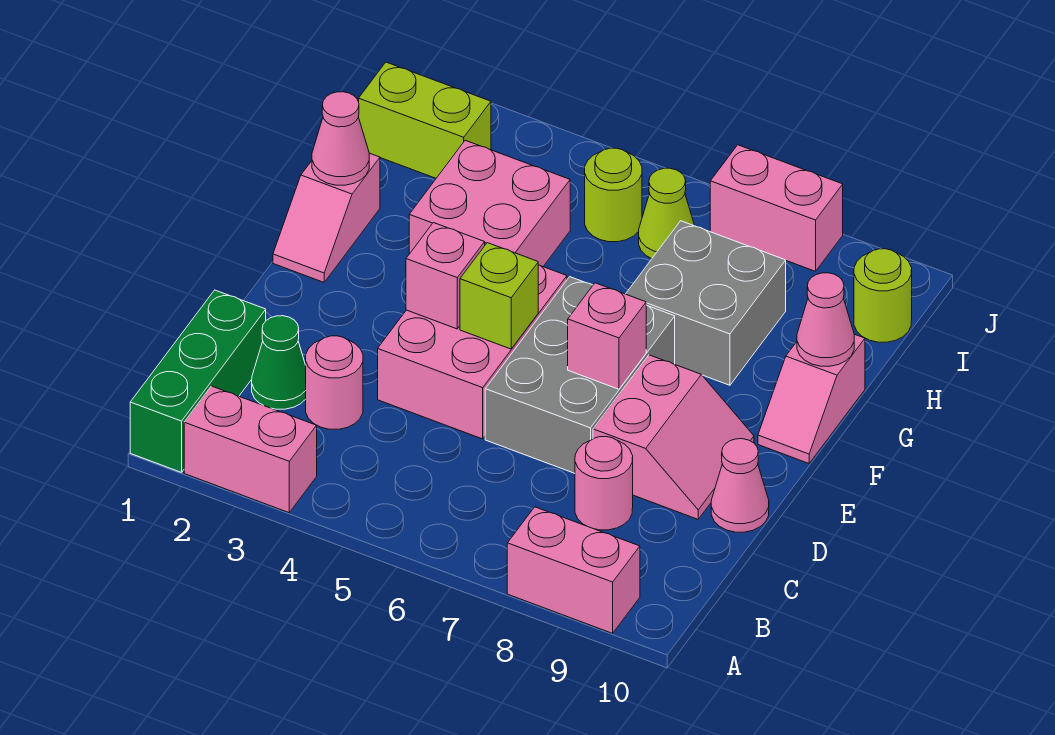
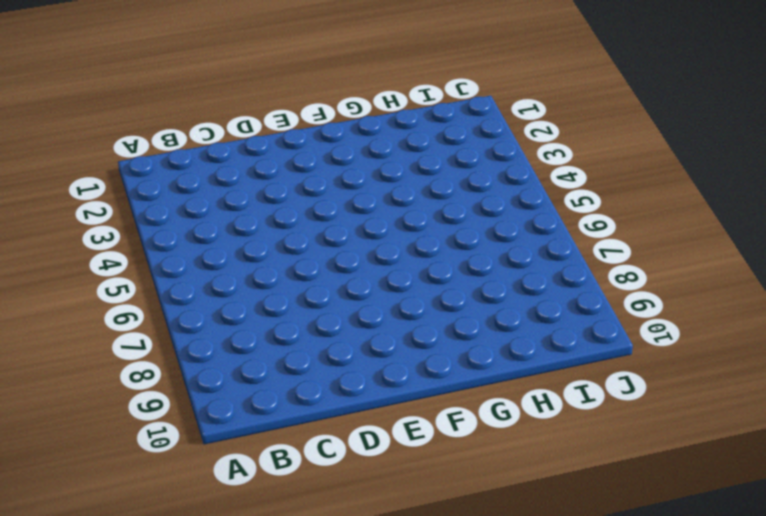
none -> green 1x3 brick [130,290,266,472]
none -> pink 1x2 brick [184,386,317,513]
none -> pink 1x2 brick [507,507,640,633]

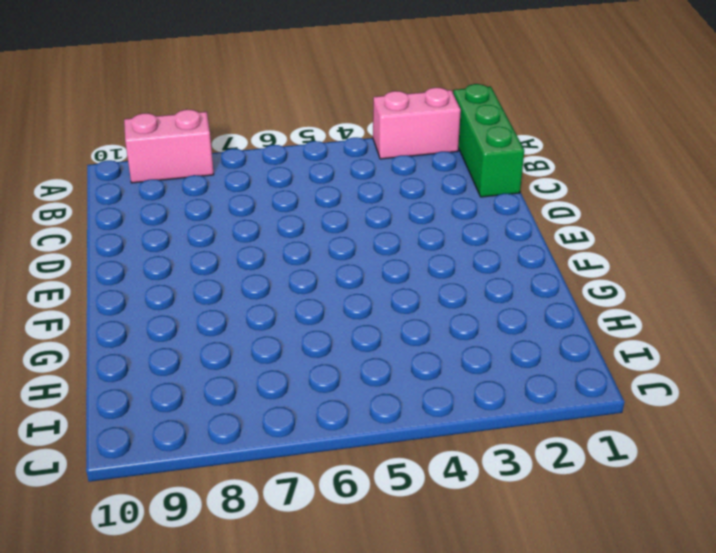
none -> green 1x1 cone [252,316,306,409]
none -> pink 1x1 round brick [306,336,363,429]
none -> pink 1x1 round brick [575,437,633,530]

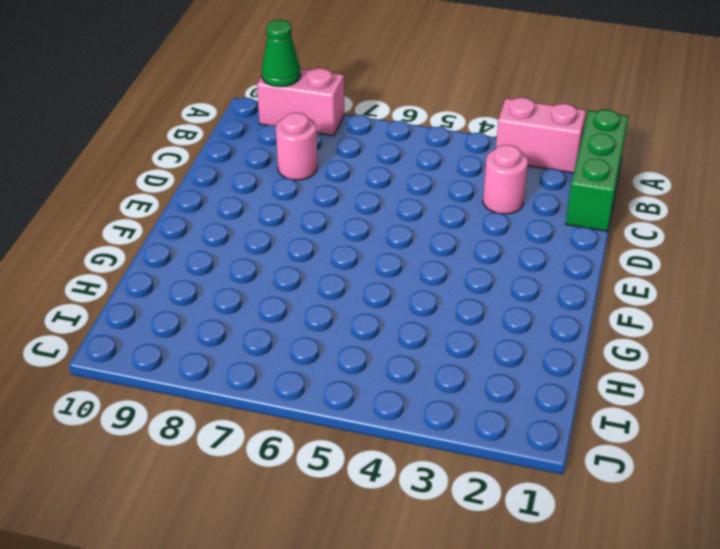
green 1x1 cone [262,20,301,87] -> green 1x1 cone moved to [252,316,306,409]
none -> pink 2x3 brick [378,265,567,439]
none -> grey 2x3 brick [485,277,675,473]
none -> pink 2x2 slope [593,355,754,519]

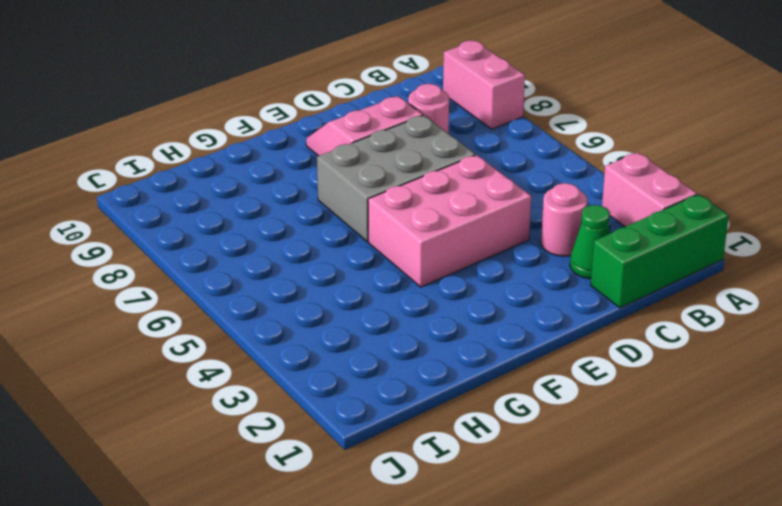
none -> pink 1x1 cone [711,439,769,532]
none -> pink 1x2 slope [273,153,380,282]
none -> pink 1x2 slope [758,334,865,463]

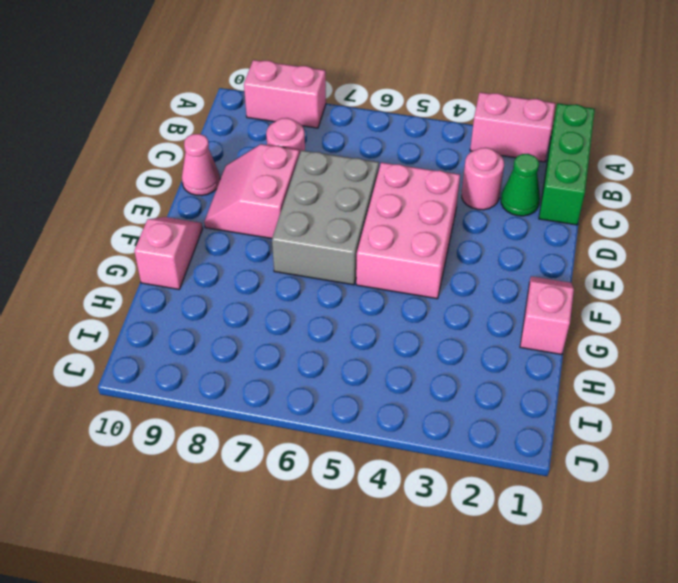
none -> pink 2x2 brick [409,140,570,266]
none -> grey 2x2 brick [626,221,786,385]
none -> lime 1x2 brick [359,62,491,178]

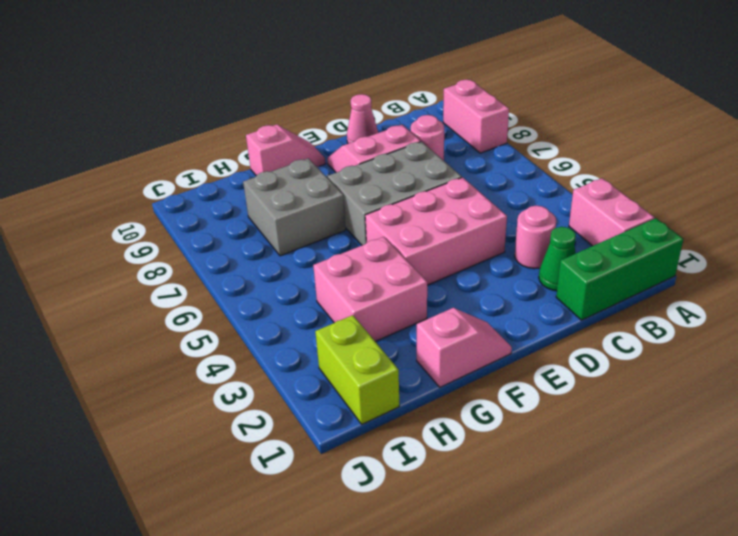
none -> lime 1x1 round brick [585,148,642,242]
none -> lime 1x1 cone [639,168,695,259]
none -> lime 1x1 round brick [854,249,912,342]

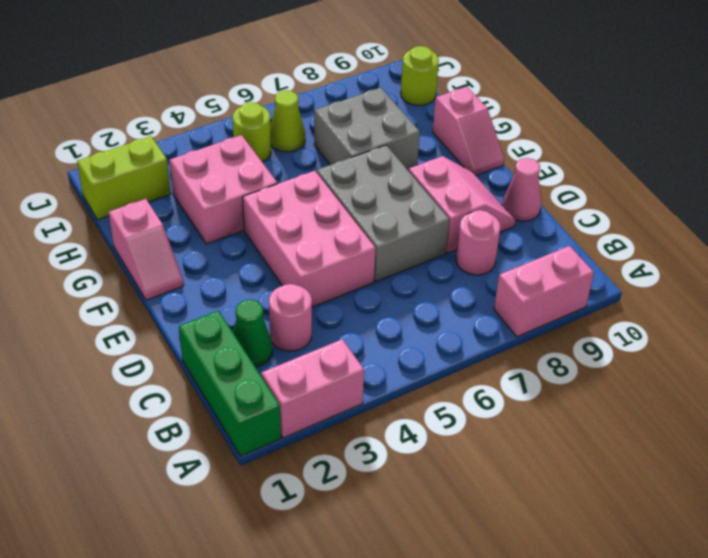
none -> pink 1x2 brick [710,145,843,271]
none -> pink 1x1 brick [406,223,485,329]
none -> lime 1x1 brick [460,243,538,349]

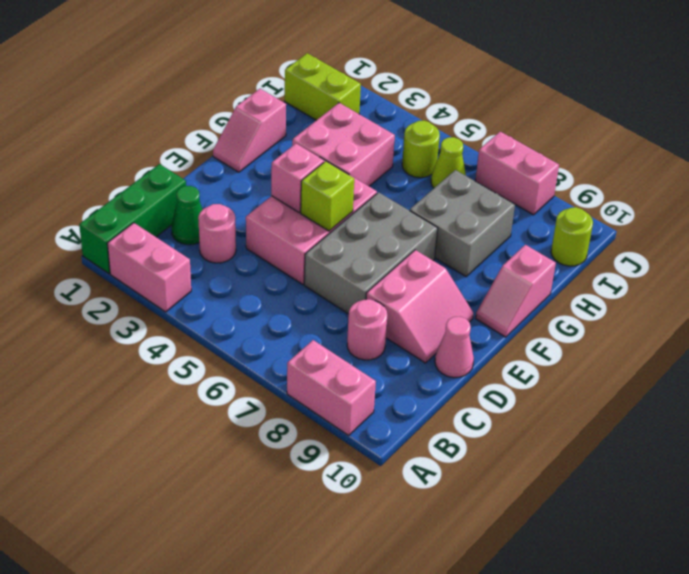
none -> pink 1x1 brick [568,283,646,389]
none -> pink 1x1 cone [312,92,369,185]
none -> pink 1x1 cone [797,273,854,366]

